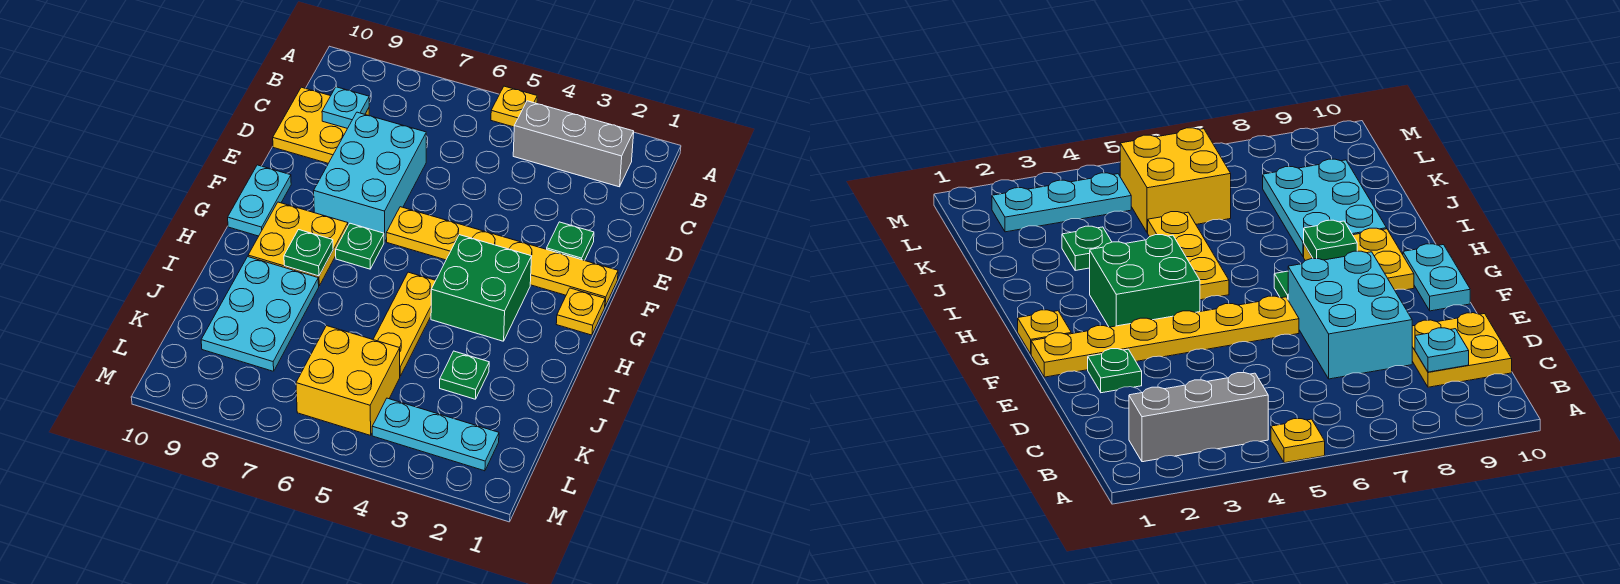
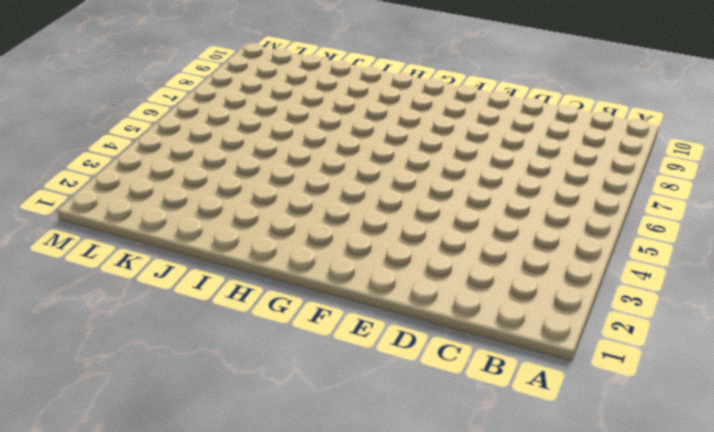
none -> yellow 1x1 plate [491,86,537,127]
none -> grey 1x3 brick [513,101,634,187]
none -> yellow 2x2 plate [273,87,369,163]

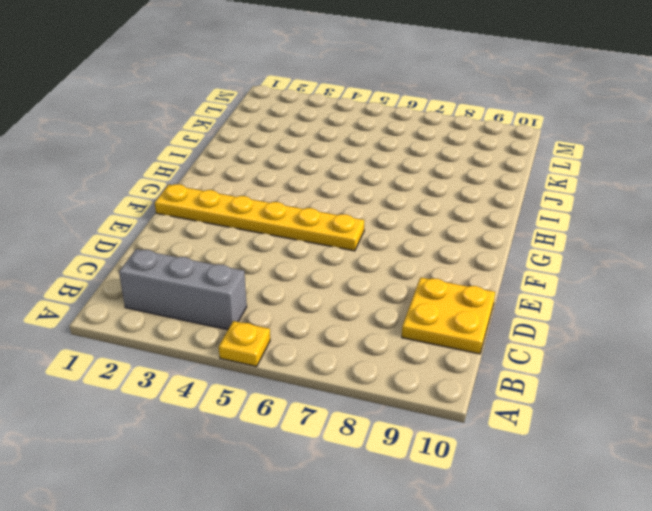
none -> cyan 2x3 brick [314,112,426,242]
none -> green 1x1 plate [547,222,594,261]
none -> cyan 1x2 plate [228,165,291,236]

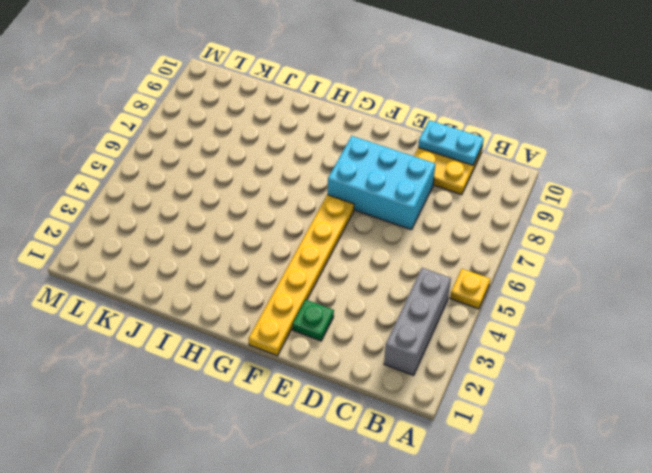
cyan 1x2 plate [418,120,484,165] -> cyan 1x2 plate moved to [228,165,291,236]
none -> yellow 1x1 plate [556,288,605,335]
none -> green 2x2 brick [431,235,532,341]
none -> green 1x1 plate [336,223,384,269]

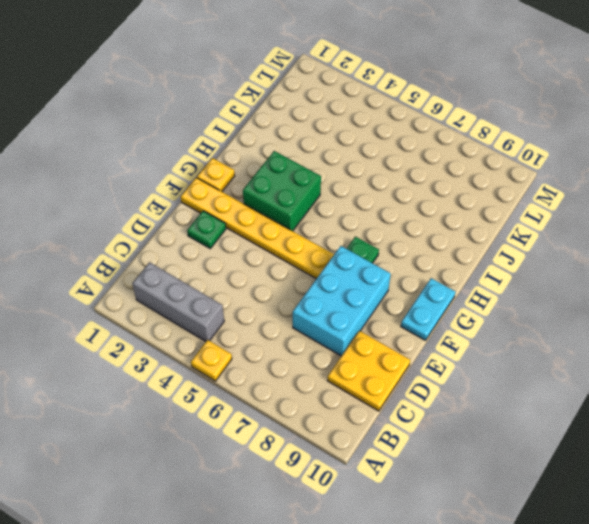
none -> yellow 2x2 plate [248,202,348,286]
none -> yellow 1x3 plate [373,272,436,376]
none -> cyan 2x3 plate [201,257,319,371]

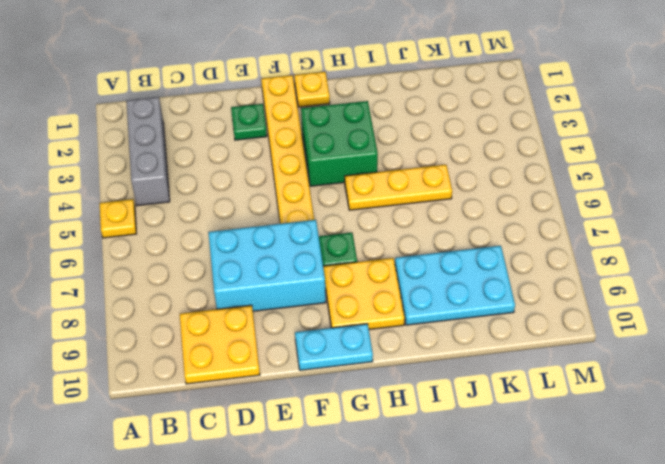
none -> green 1x1 plate [440,351,489,399]
none -> yellow 2x2 brick [296,326,400,435]
none -> cyan 1x3 plate [372,398,499,471]

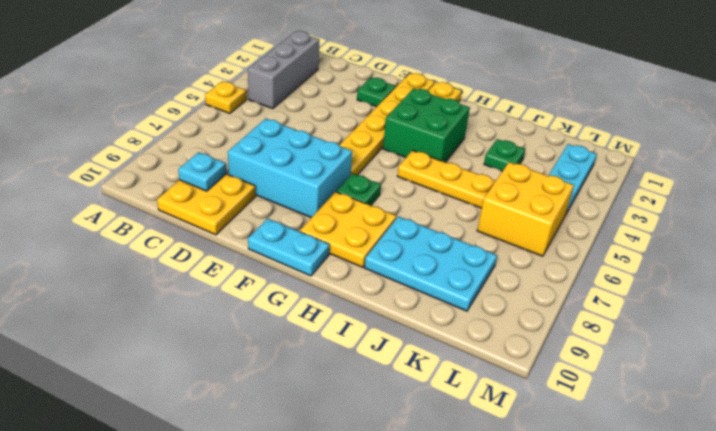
none -> green 1x1 plate [284,230,333,276]

